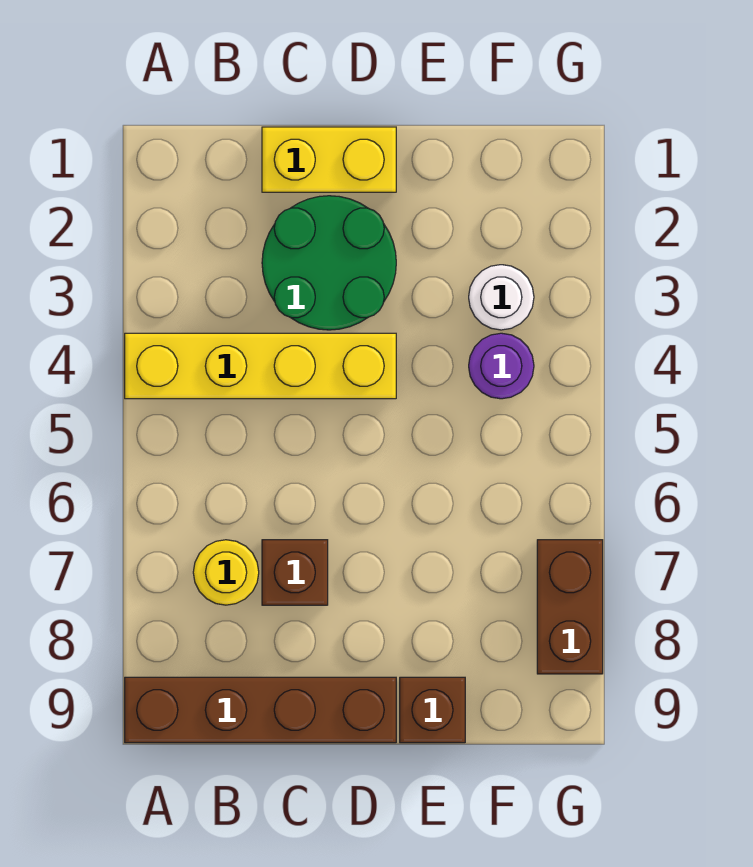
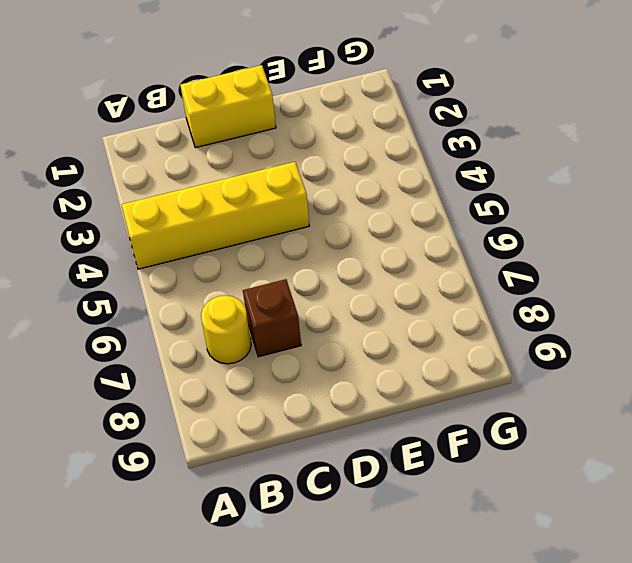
none -> brown 1x4 brick [125,677,396,743]
none -> green 2x2 round brick [262,196,396,330]

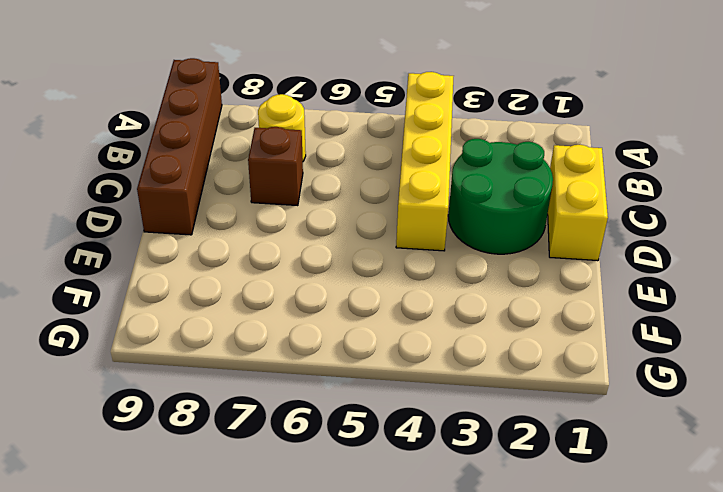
none -> brown 1x1 brick [400,677,465,743]
none -> white 1x1 round brick [469,265,534,330]

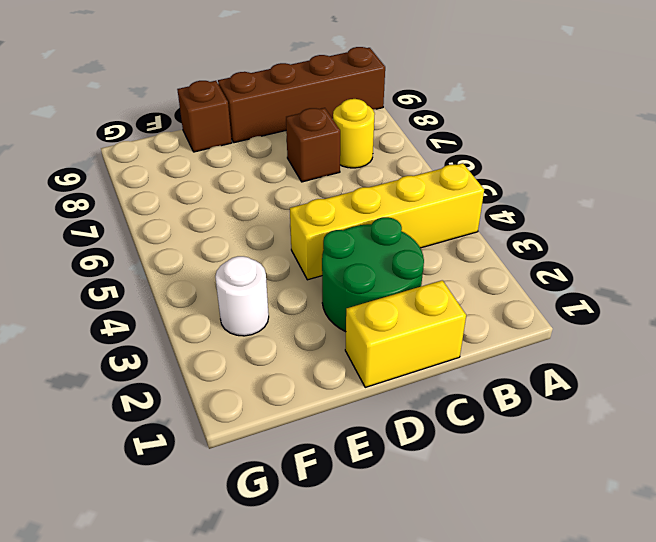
none -> purple 1x1 round brick [469,333,534,399]
none -> brown 1x2 brick [537,540,603,674]

